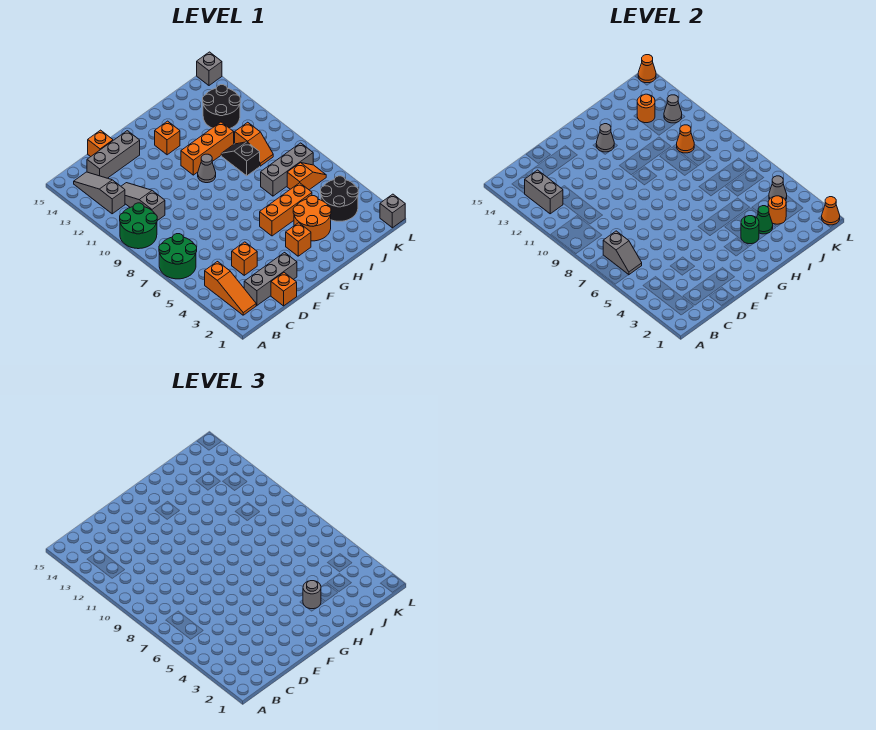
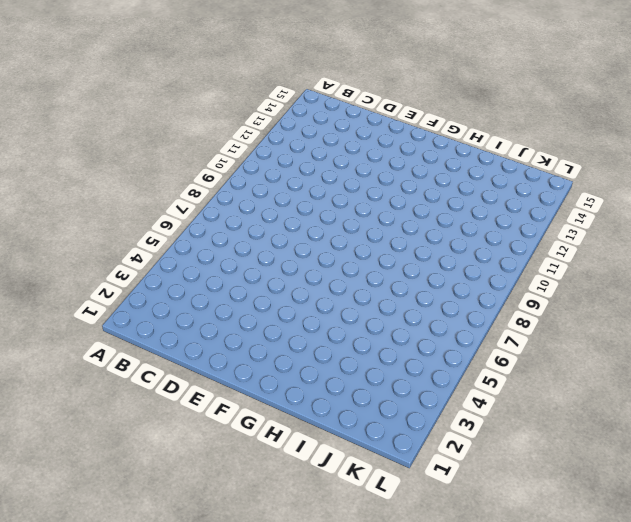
none -> green 2x2 round brick [159,234,197,279]
none -> green 2x2 round brick [120,203,157,249]
none -> orange 1x3 slope [205,262,256,315]
none -> grey 1x3 slope [74,172,125,214]

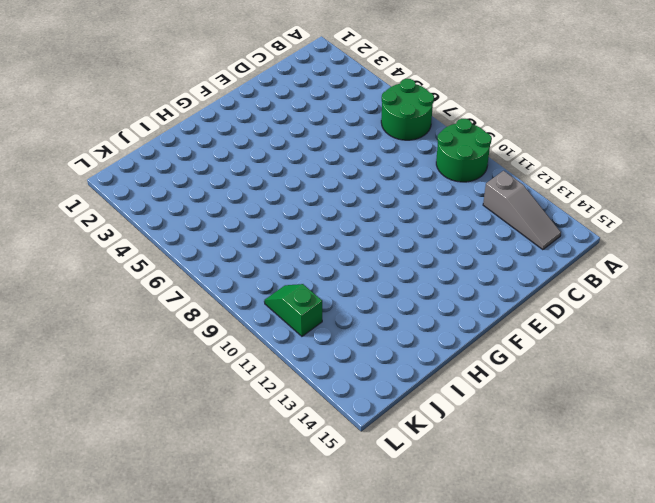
green 1x2 slope [264,284,322,336] -> none
none -> orange 1x3 slope [205,262,256,315]
none -> grey 1x3 brick [244,253,297,305]
none -> grey 1x3 slope [121,183,165,221]
none -> grey 1x3 brick [87,131,140,178]

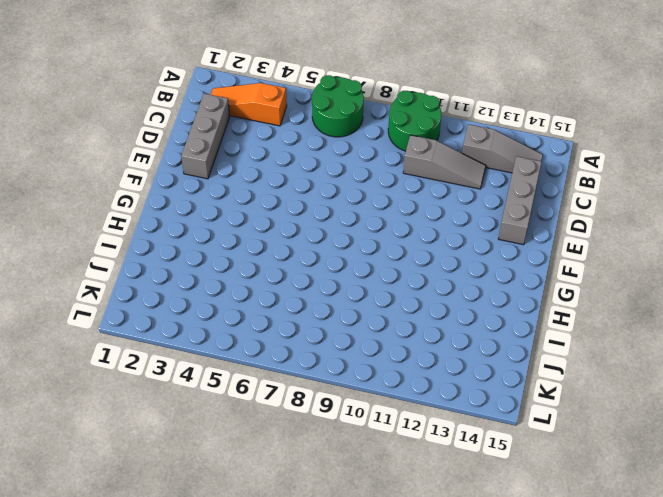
none -> orange 1x1 brick [271,273,297,306]
none -> orange 1x1 brick [232,242,257,275]
none -> orange 1x1 brick [88,130,113,157]
none -> orange 1x1 brick [286,223,311,256]

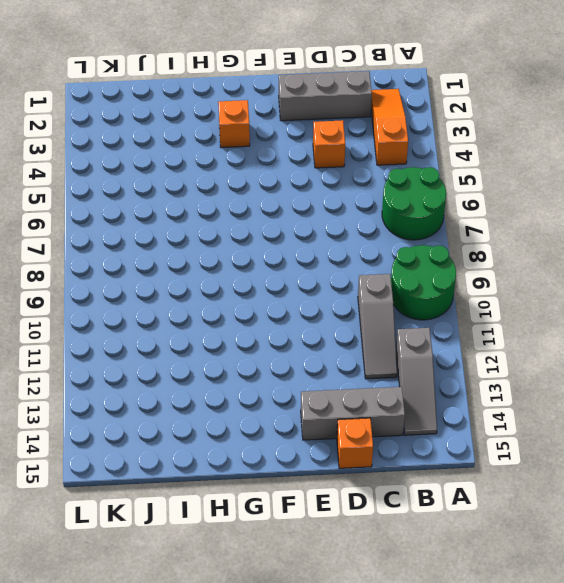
none -> orange 1x1 brick [271,273,297,306]
none -> orange 1x3 brick [260,183,312,236]
none -> grey 1x1 cone [198,154,216,183]
none -> orange 1x3 brick [181,122,234,175]

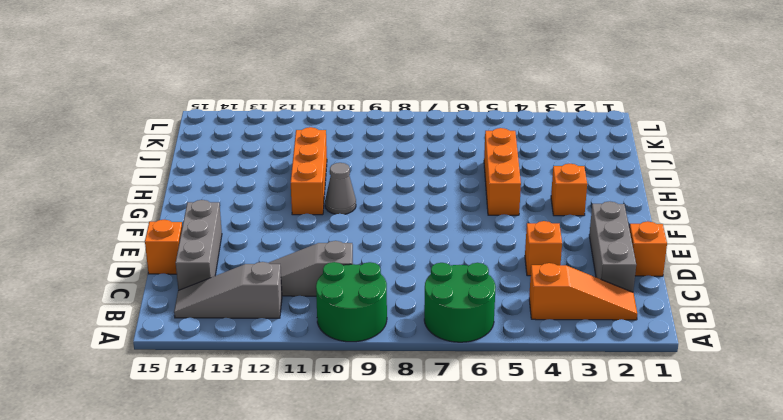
none -> orange 1x1 brick [155,121,180,155]
none -> orange 2x2 round brick [293,196,331,241]
none -> grey 1x3 brick [261,143,313,196]
none -> black 1x2 slope [221,142,260,176]

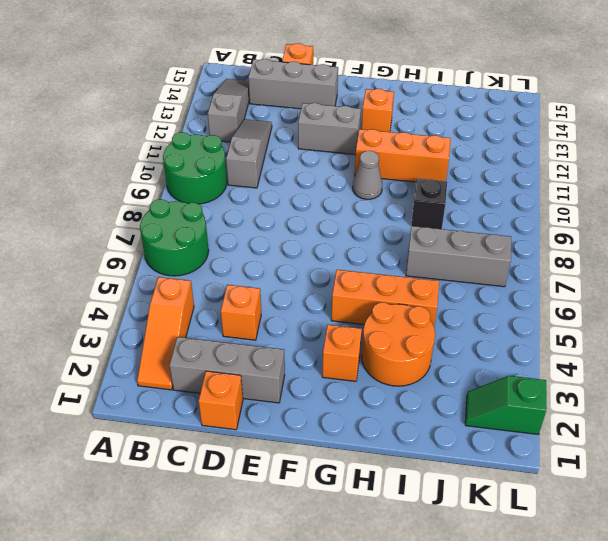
grey 1x2 brick [298,103,361,155] -> grey 1x2 brick turned to [525,170,563,214]
green 1x2 slope [465,376,546,434] -> none
none -> black 2x2 round brick [321,176,358,221]
none -> orange 1x2 slope [287,163,326,190]
none -> orange 1x2 slope [235,122,273,166]
none -> black 2x2 round brick [203,85,240,128]

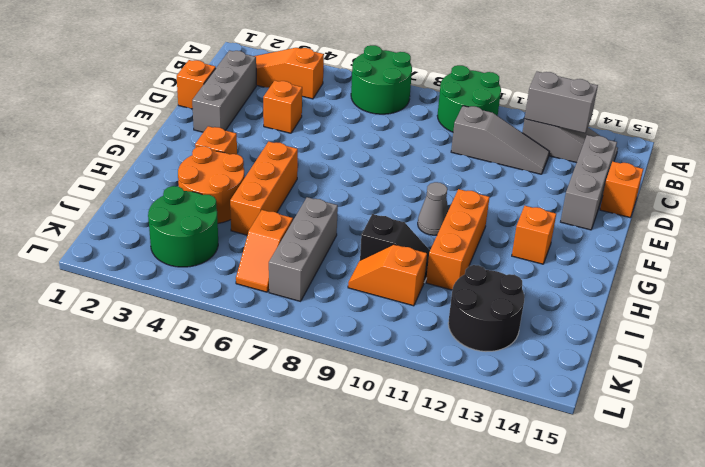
green 2x2 round brick [148,186,218,267] -> black 2x2 round brick [321,176,358,221]
none -> grey 1x1 brick [380,194,405,228]
none -> grey 1x1 brick [197,52,222,85]
none -> grey 1x2 slope [603,231,642,275]
none -> grey 1x1 cone [596,124,614,152]

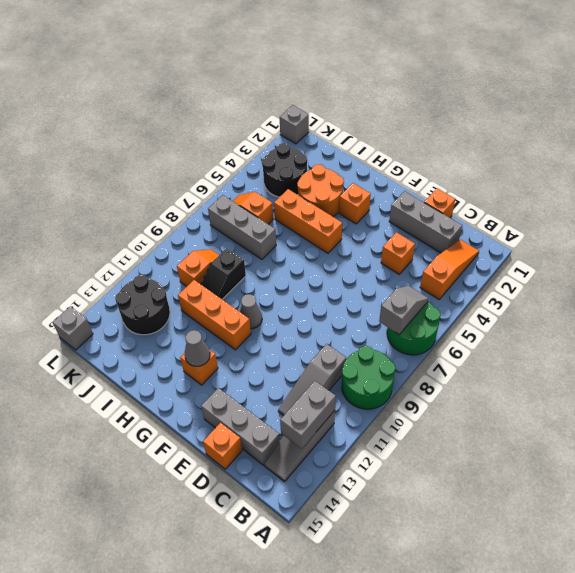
none -> green 1x1 round brick [741,216,759,244]
none -> green 1x1 cone [757,206,773,234]
none -> orange 1x1 round brick [768,196,786,224]
none -> orange 1x1 cone [677,125,694,153]

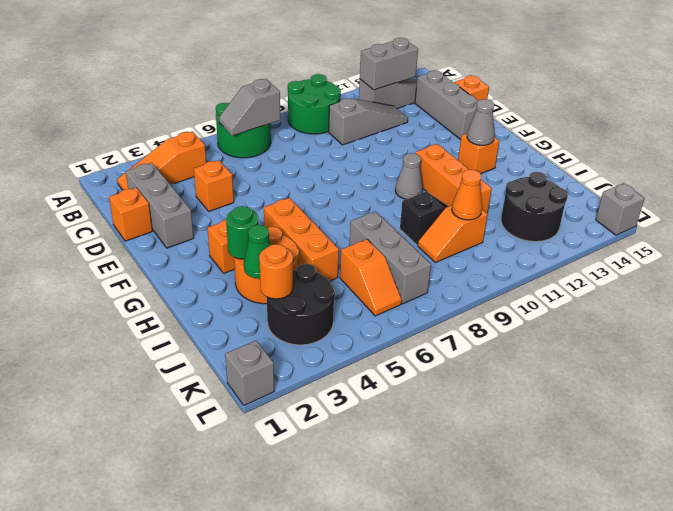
none -> orange 1x1 round brick [637,94,655,123]
none -> grey 1x1 cone [769,176,787,200]
none -> grey 1x1 cone [664,95,682,123]
none -> orange 1x1 cone [822,197,840,225]

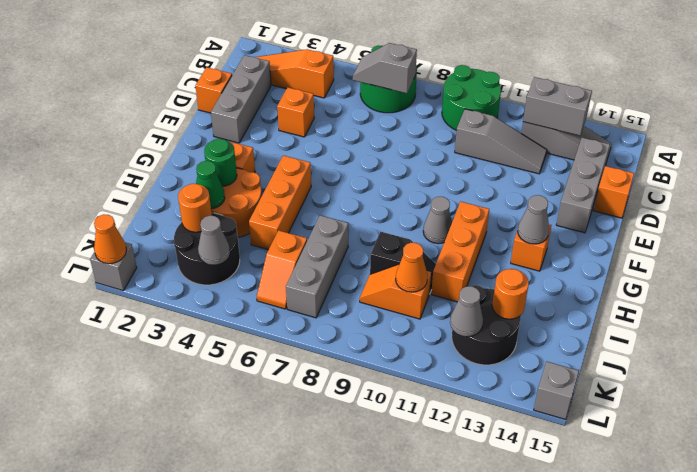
none -> orange 1x1 cone [638,55,656,83]
none -> grey 1x1 round brick [303,581,321,609]

